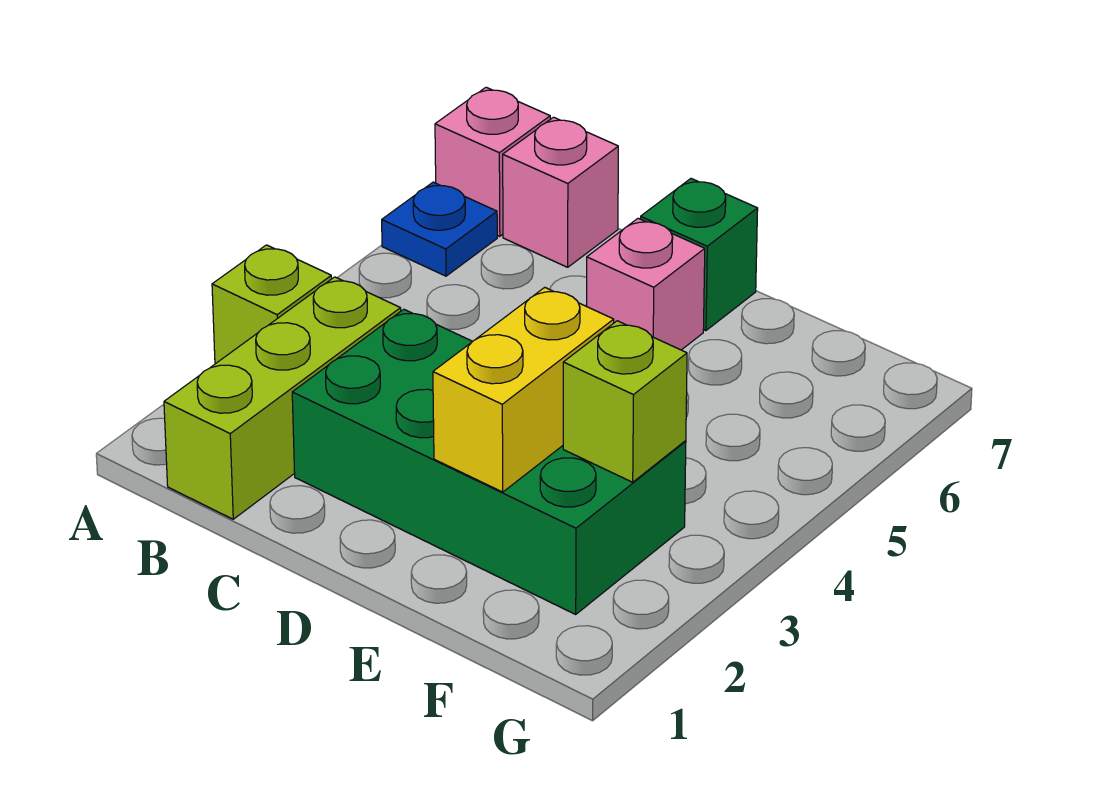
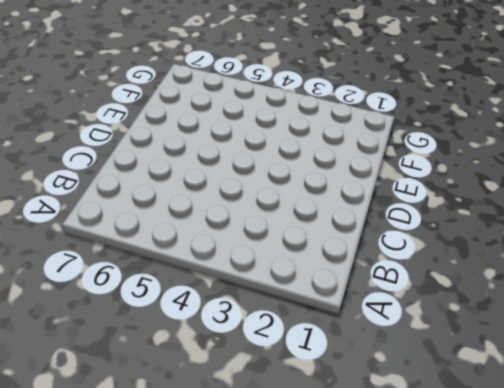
none -> lime 1x1 brick [212,245,331,364]
none -> blue 1x1 plate [382,182,497,276]

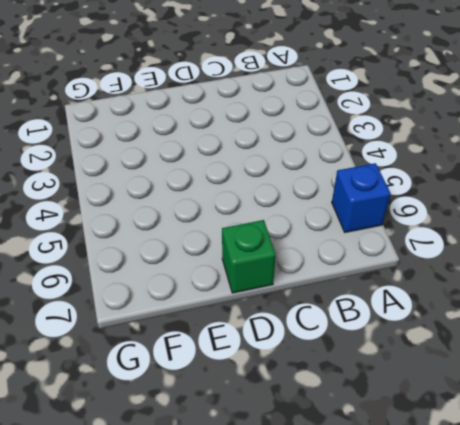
blue 1x1 brick [332,163,391,232] -> blue 1x1 plate [382,182,497,276]
none -> lime 1x1 brick [212,245,331,364]
none -> pink 1x1 brick [435,87,550,236]

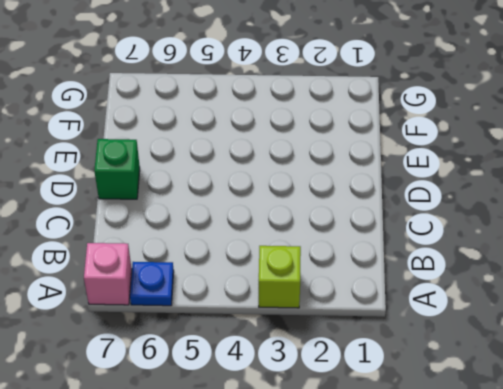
none -> lime 1x3 brick [164,277,401,519]
none -> pink 1x1 brick [503,117,618,267]

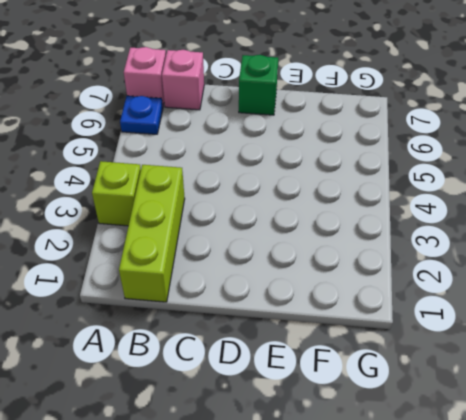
none -> green 2x4 brick [292,309,686,614]
none -> pink 1x1 brick [587,218,705,350]

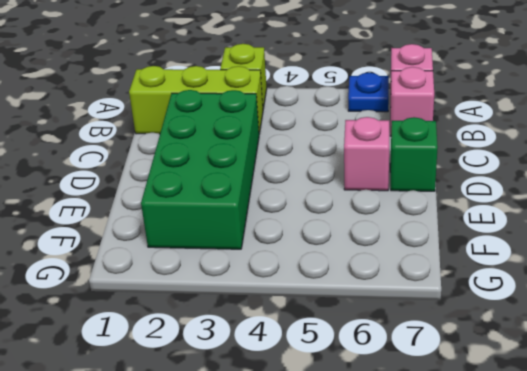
none -> yellow 1x2 brick [433,287,614,492]
none -> lime 1x1 brick [563,321,687,482]

